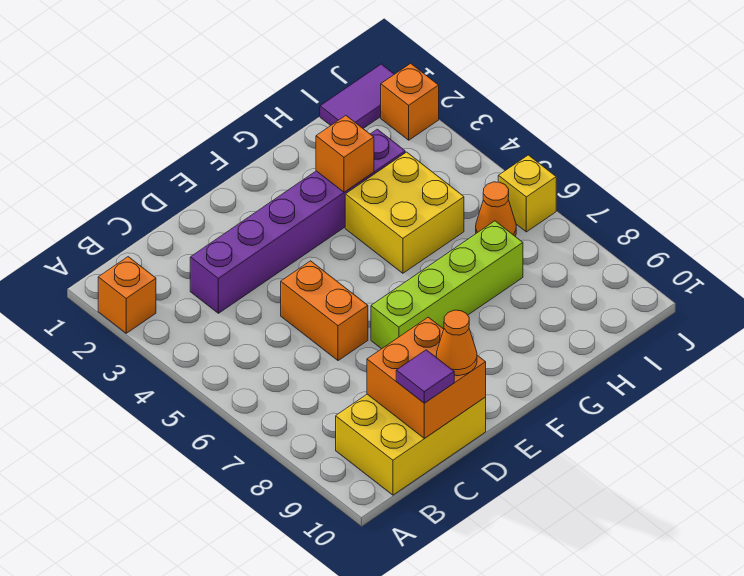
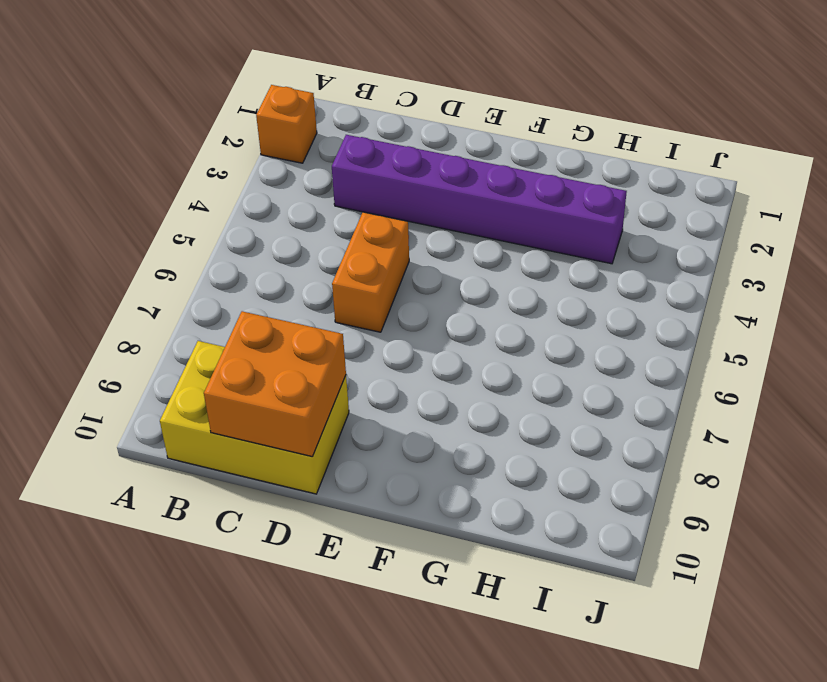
none -> lime 1x4 brick [371,221,523,349]
none -> yellow 2x2 brick [345,152,464,273]
none -> purple 1x2 tile [320,64,394,128]

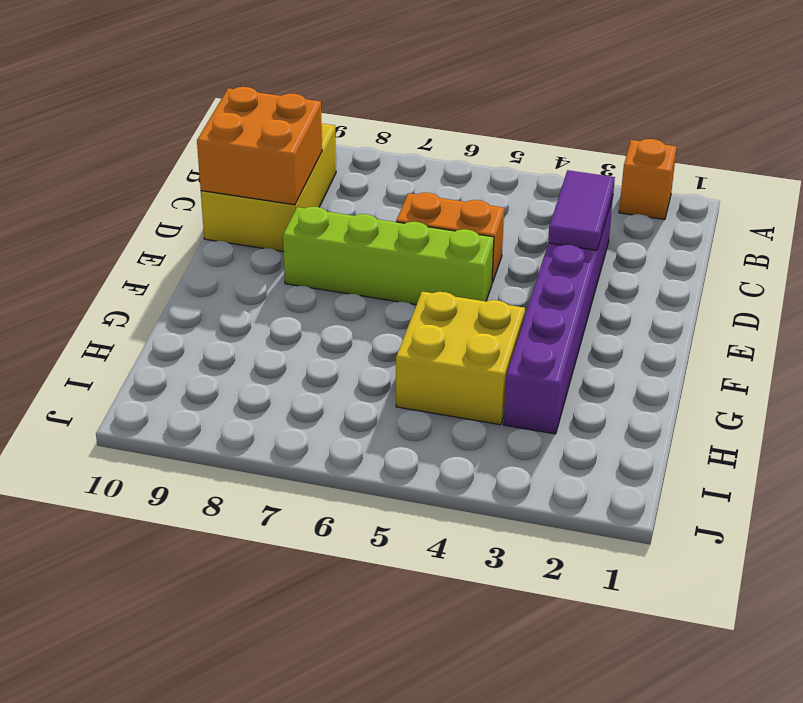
purple 1x2 tile [548,170,615,250] -> purple 1x2 tile moved to [320,64,394,128]
lime 1x4 brick [283,207,494,305] -> lime 1x4 brick turned to [371,221,523,349]
none -> orange 1x1 cone [476,182,516,236]
none -> orange 1x1 brick [381,63,439,140]
none -> yellow 1x1 brick [498,155,556,232]

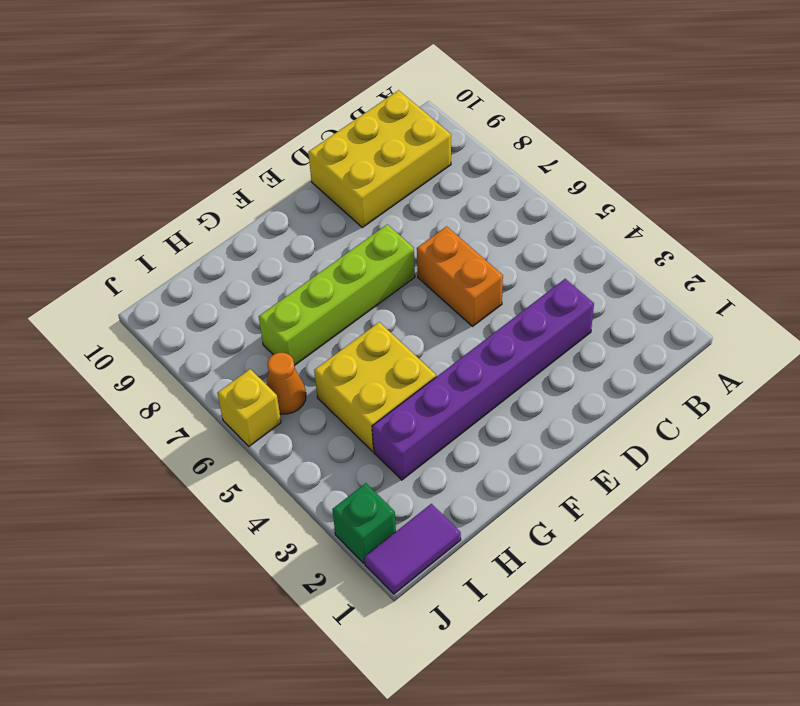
green 1x1 brick [332,483,396,563] -> orange 1x1 brick [381,63,439,140]
none -> orange 1x1 brick [98,257,156,333]
none -> orange 2x2 brick [367,317,486,438]
none -> orange 1x1 brick [316,116,374,192]

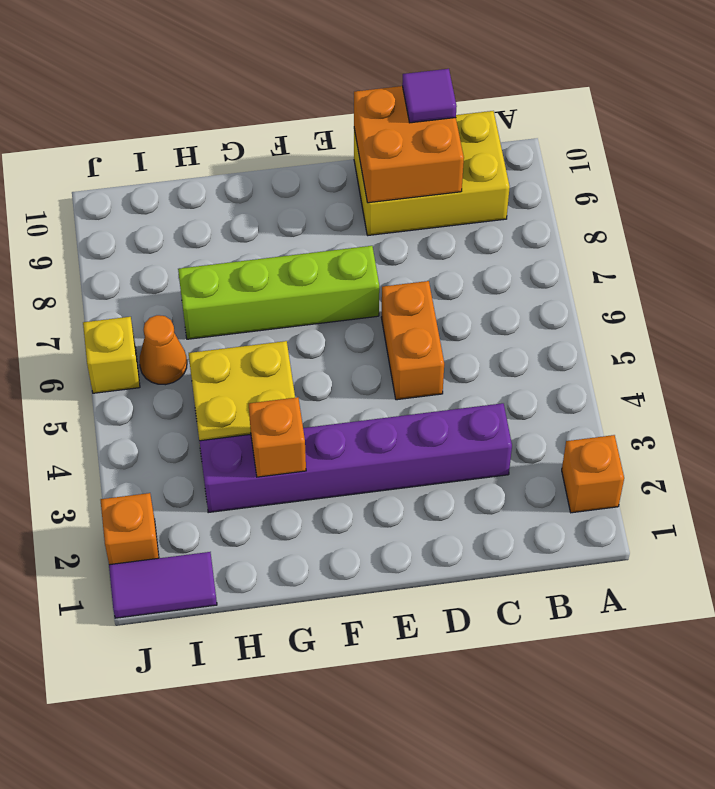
none -> orange 1x1 cone [436,310,477,376]

